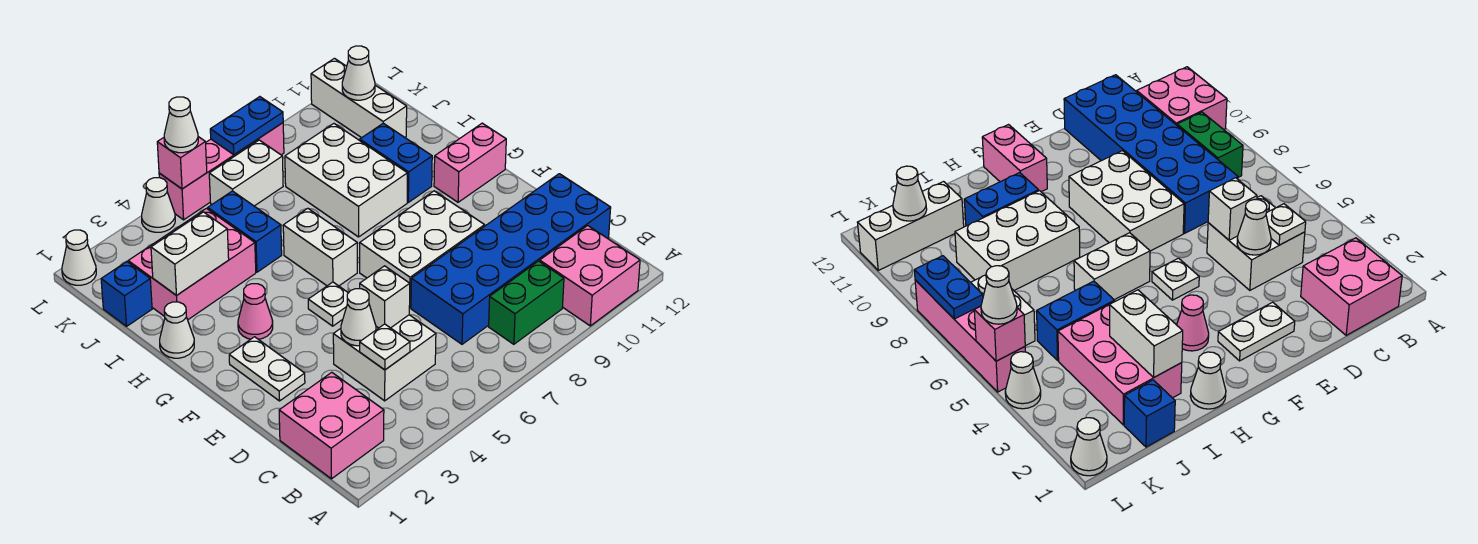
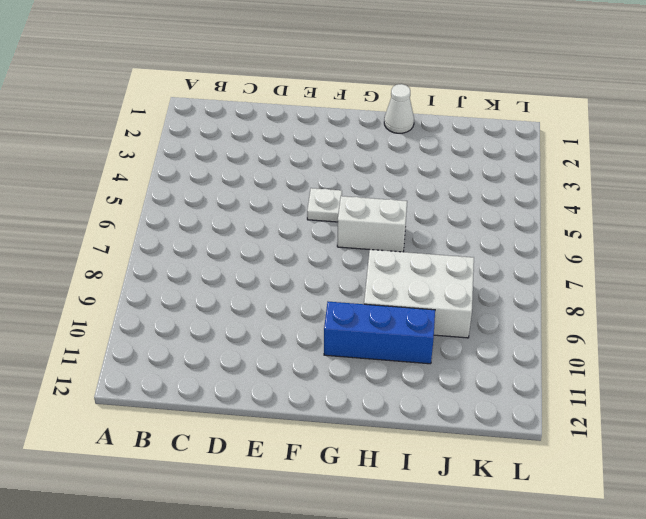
blue 1x3 brick [324,302,435,364] -> blue 1x2 brick [360,123,432,202]
none -> pink 2x2 brick [540,226,640,326]
none -> pink 2x2 brick [279,372,384,479]
none -> green 1x2 brick [489,261,564,344]
none -> white 2x2 brick [333,315,436,401]

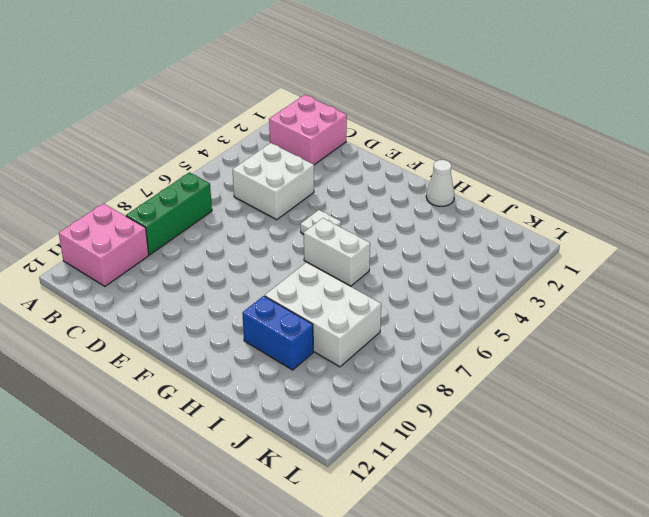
green 1x3 brick [126,172,212,255] -> green 1x2 brick [489,261,564,344]
none -> blue 2x6 brick [411,174,611,344]
none -> white 1x2 plate [229,337,305,401]
none -> white 2x3 brick [360,191,485,308]
none -> pink 1x1 cone [238,284,273,339]

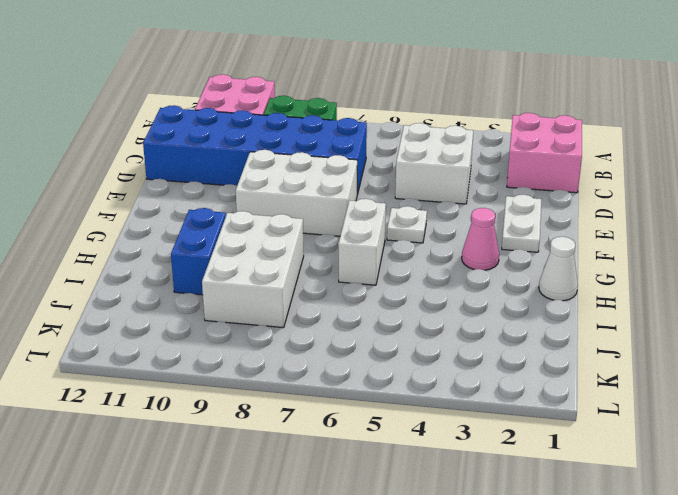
none -> pink 1x2 brick [434,123,506,202]
none -> pink 2x3 brick [128,208,256,320]
none -> blue 1x2 brick [208,191,282,272]
none -> blue 1x1 brick [101,262,152,326]

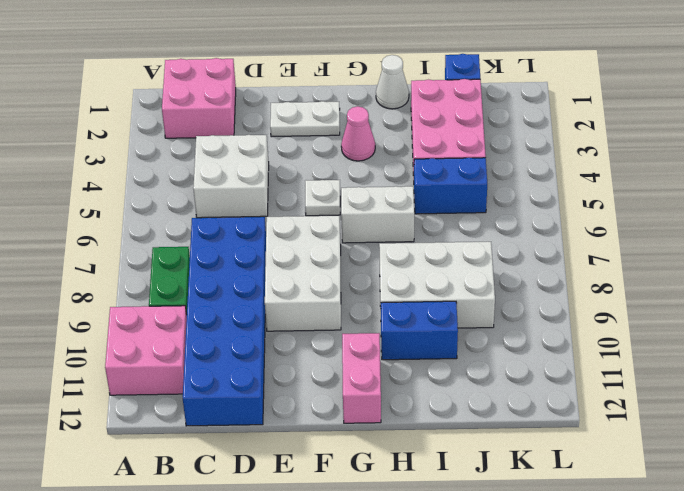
none -> white 1x3 brick [311,58,407,138]
none -> white 1x2 brick [209,140,283,206]
none -> white 1x1 cone [62,230,96,285]
none -> white 1x1 cone [142,178,175,232]

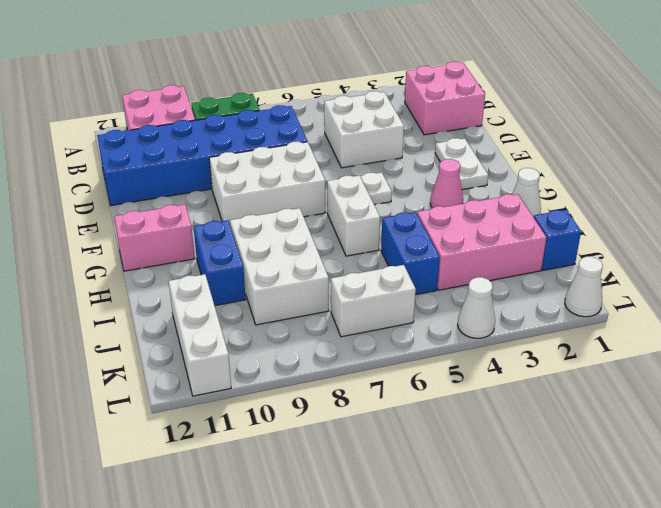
none -> pink 1x4 brick [159,123,284,220]
none -> white 1x1 plate [360,324,410,370]
none -> white 1x1 cone [341,289,376,346]
none -> white 1x1 brick [360,266,410,328]

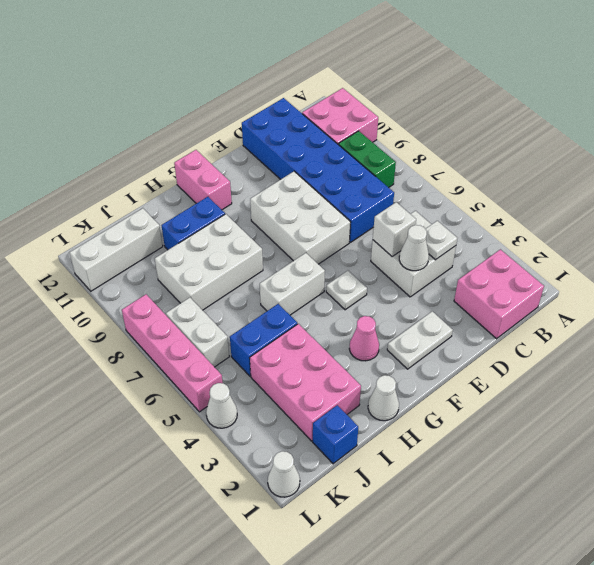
none -> white 1x2 brick [151,212,229,296]
none -> white 1x1 cone [342,46,375,100]
none -> pink 1x1 brick [157,137,207,189]
none -> blue 1x2 plate [210,97,283,155]

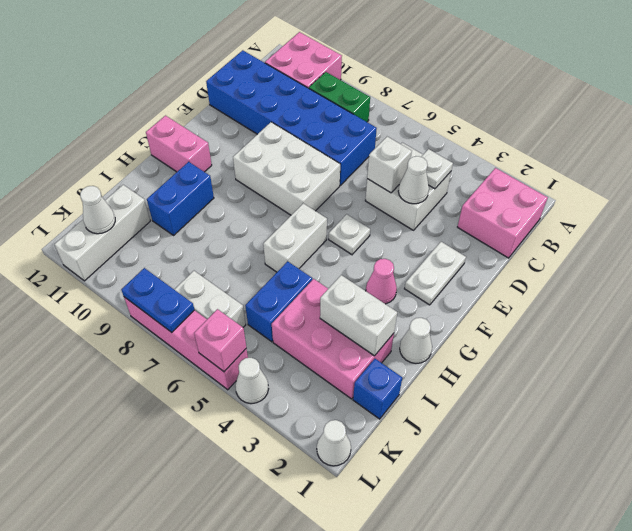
none -> white 2x3 brick [285,124,407,237]
none -> white 1x1 cone [164,97,198,153]

